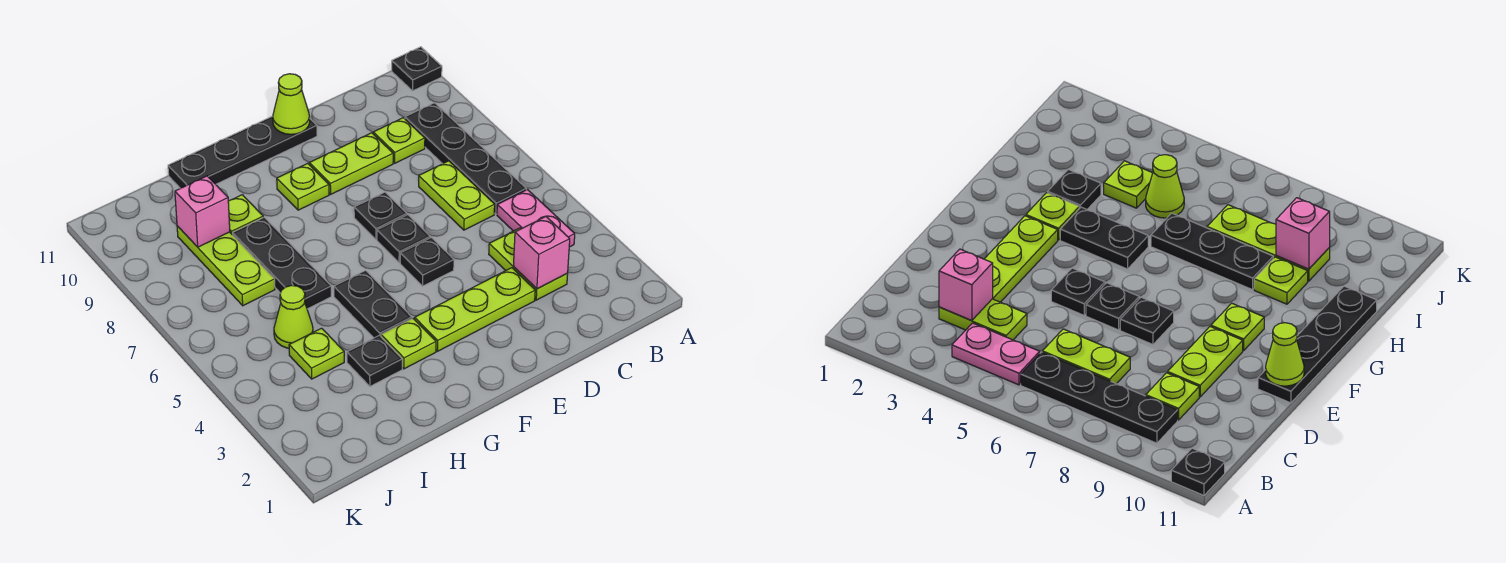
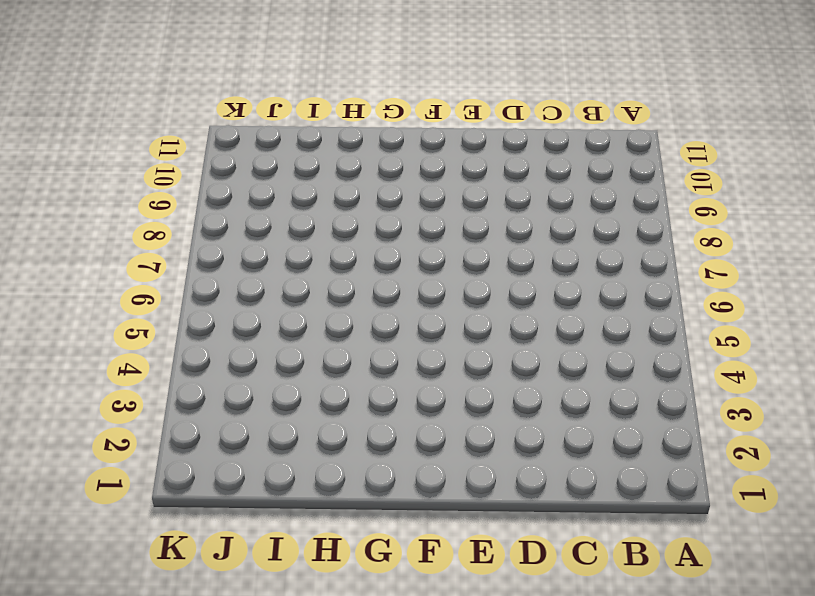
none -> black 1x1 plate [392,47,442,91]
none -> pink 1x2 plate [497,190,575,247]
none -> black 1x4 plate [405,103,526,214]

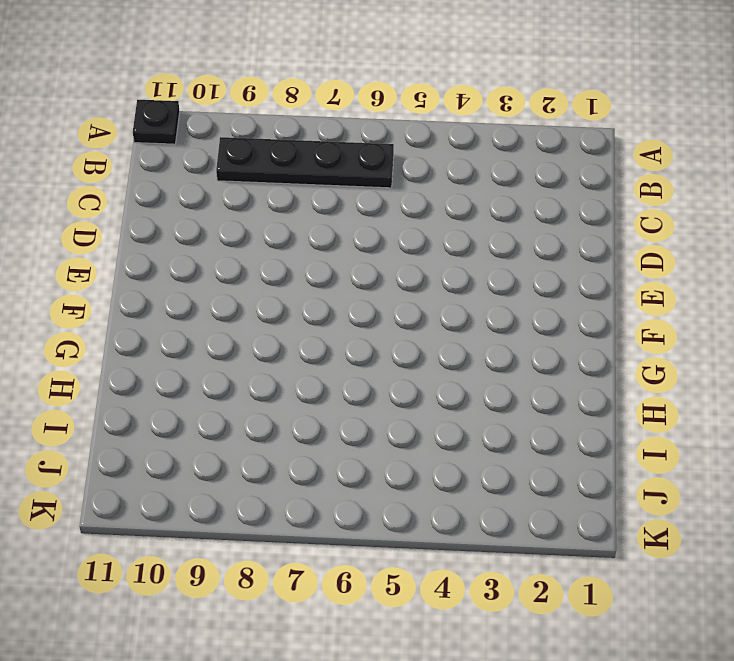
none -> pink 1x2 plate [497,190,575,247]
none -> lime 1x2 plate [489,228,568,300]
none -> lime 1x2 plate [419,161,495,230]

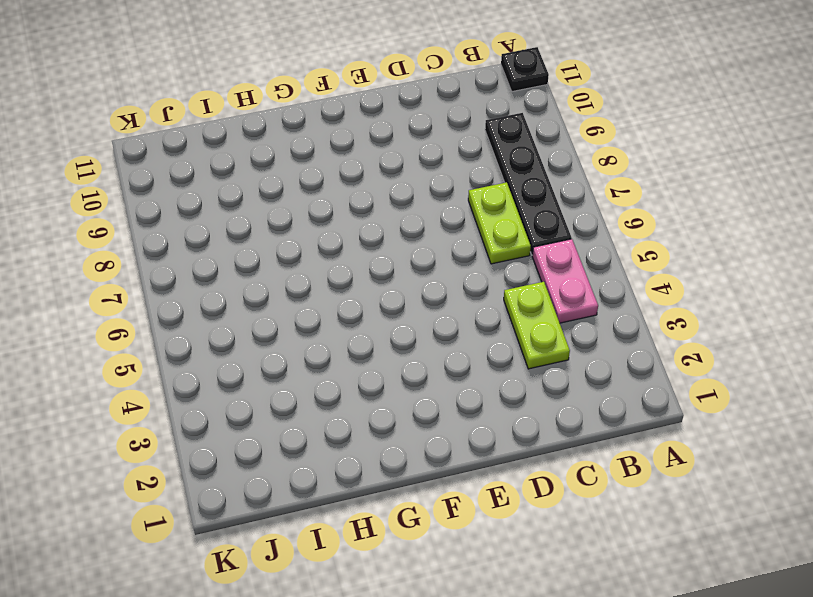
none -> lime 1x1 plate [373,118,425,163]
none -> lime 1x3 plate [415,268,535,351]
none -> lime 1x2 plate [309,133,393,194]

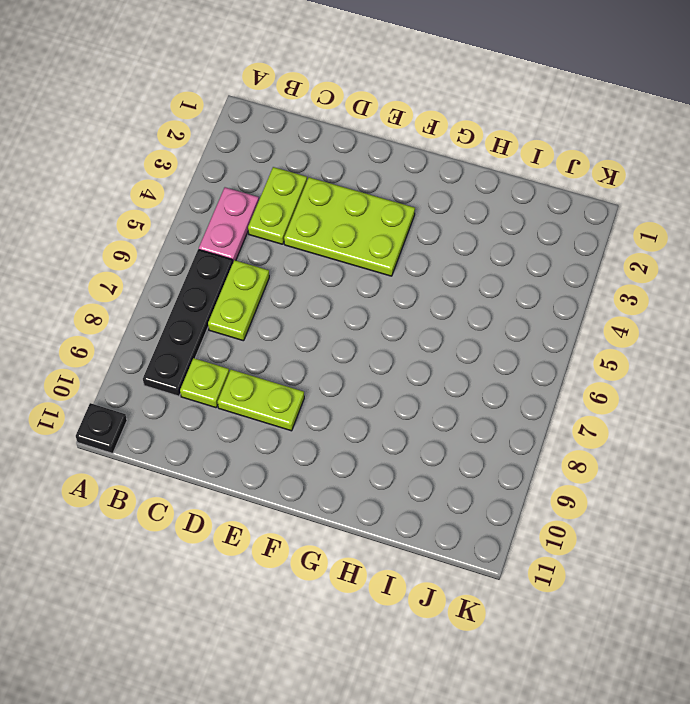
lime 2x3 plate [284,177,415,276] -> lime 1x3 plate [415,268,535,351]
none -> black 1x1 plate [400,238,454,286]
none -> black 1x1 plate [377,215,430,263]
none -> black 1x1 plate [354,192,407,240]

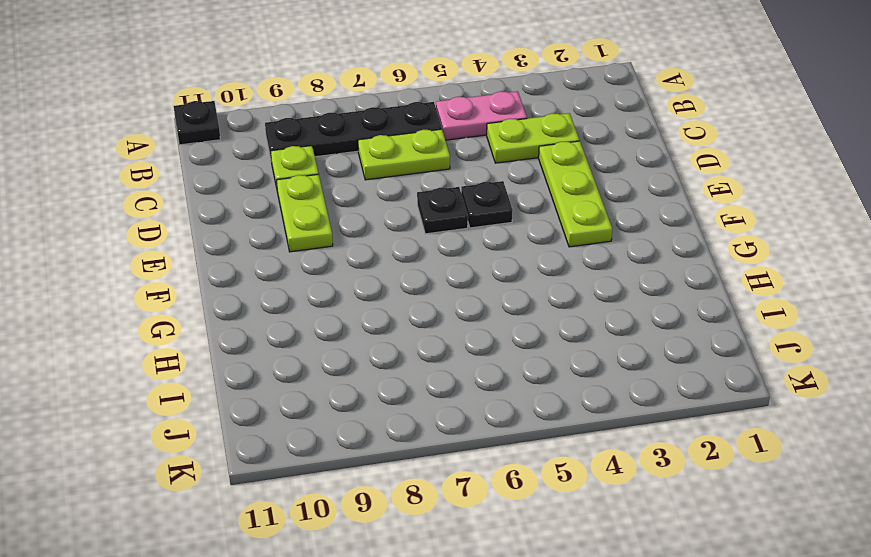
none -> black 1x1 plate [354,192,407,240]
none -> black 1x4 plate [168,116,317,188]
none -> lime 1x1 plate [277,163,329,210]

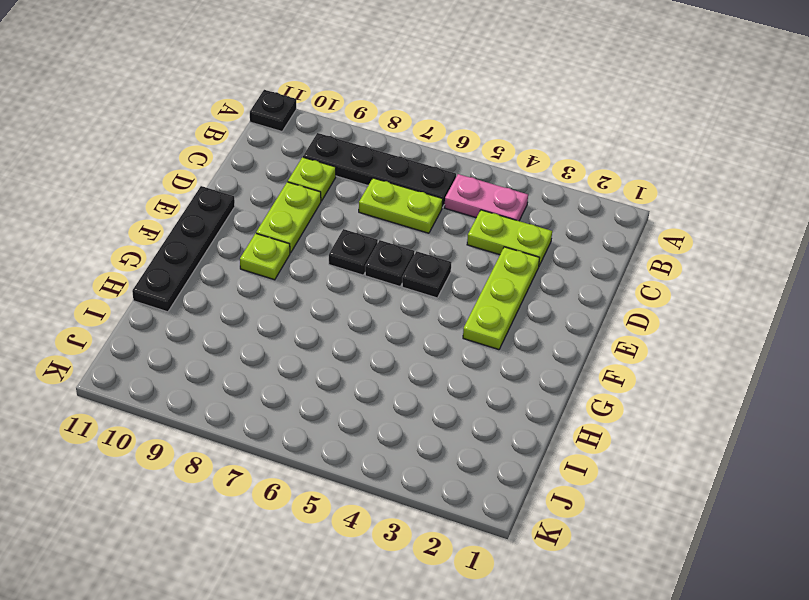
none -> lime 1x1 plate [381,318,436,369]
none -> black 1x2 plate [334,270,412,338]
none -> black 1x1 plate [347,335,402,386]

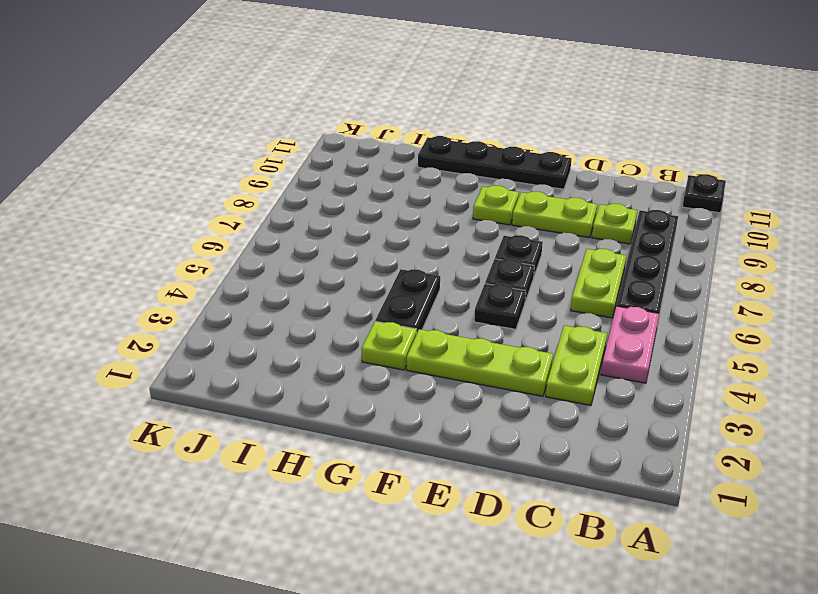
none -> black 1x1 plate [347,335,402,386]
none -> black 1x3 plate [233,217,331,309]
none -> lime 1x1 plate [228,195,263,235]

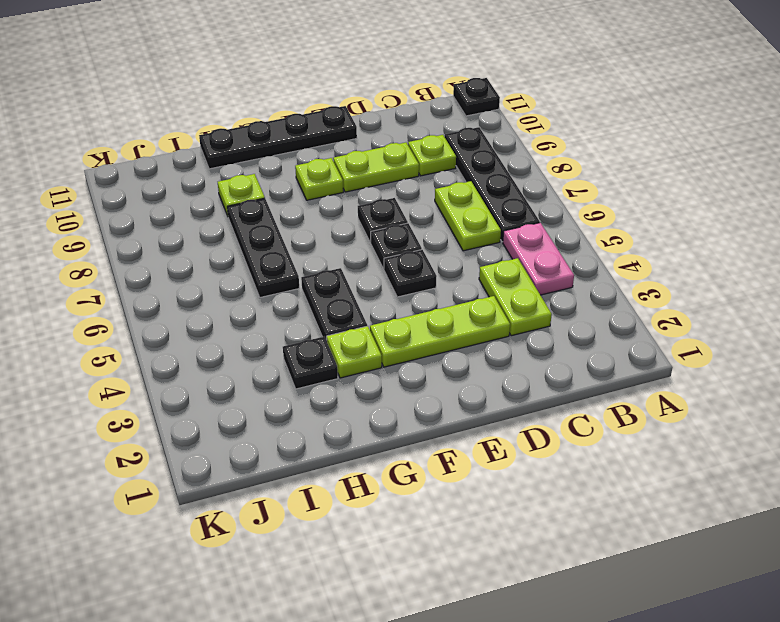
none -> lime 1x1 plate [289,328,344,379]
none -> lime 1x1 cone [274,285,313,348]
none -> lime 1x3 plate [177,226,275,306]

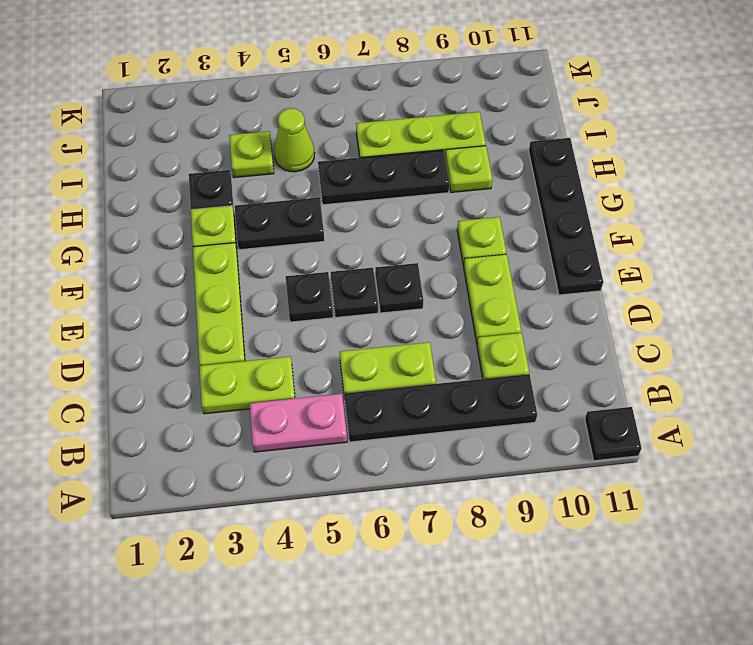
none -> pink 1x1 brick [513,216,570,289]
none -> lime 1x1 cone [273,74,310,134]
none -> pink 1x1 brick [175,176,230,247]

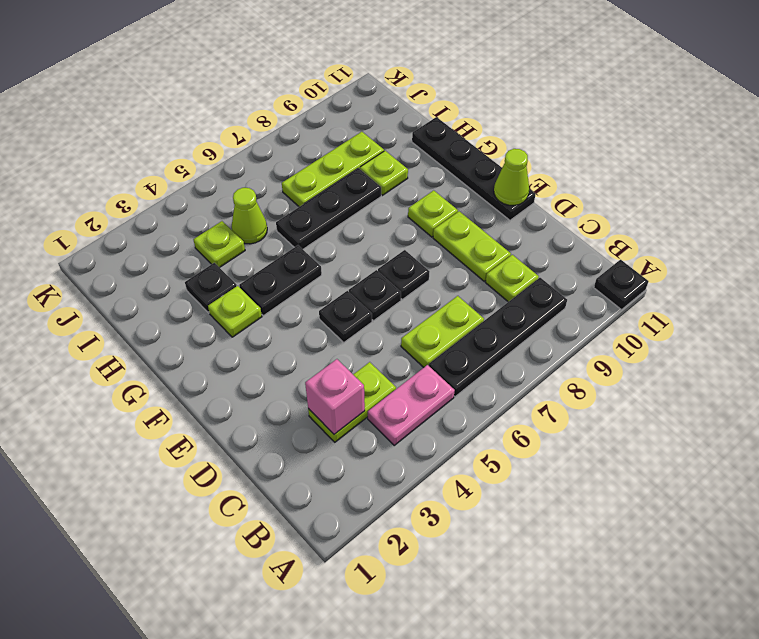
none -> lime 1x3 plate [415,268,535,351]
none -> pink 1x1 brick [175,176,230,247]

